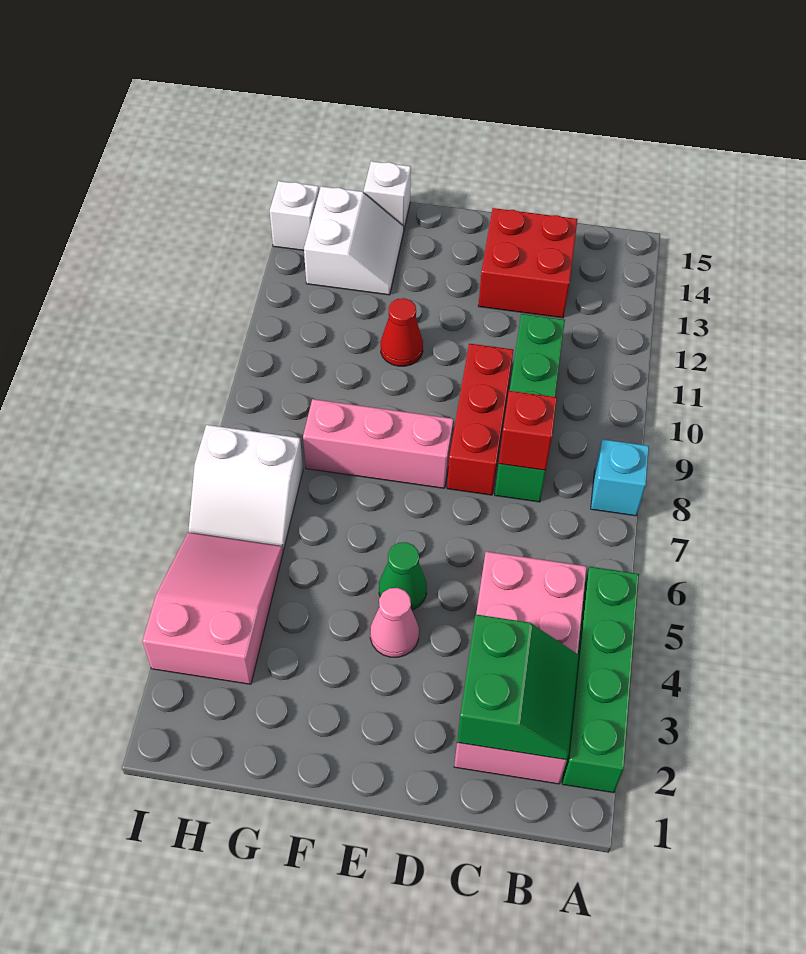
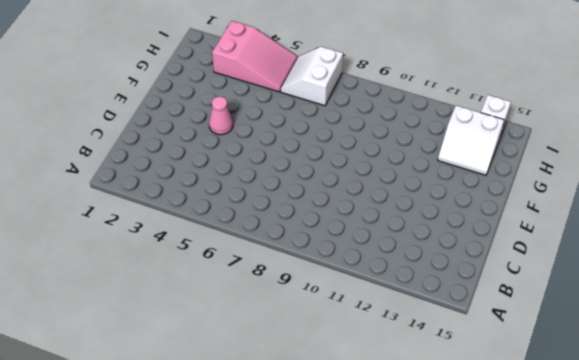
none -> green 1x4 brick [562,567,639,793]
none -> cyan 1x1 brick [591,439,649,516]
none -> pink 2x4 brick [454,552,587,784]

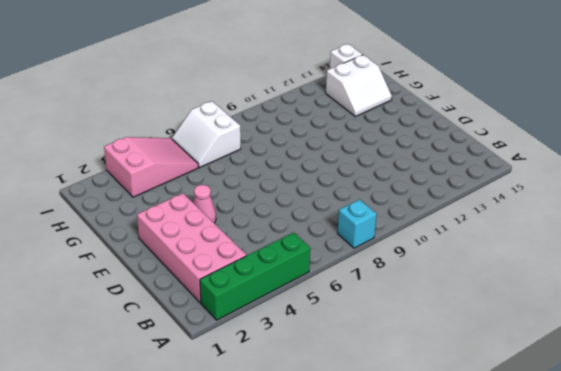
pink 2x4 brick [137,193,246,303] -> pink 2x4 brick turned to [454,552,587,784]
none -> green 1x4 brick [495,314,565,502]
none -> red 2x2 brick [478,208,578,318]
none -> red 1x3 brick [447,344,513,495]

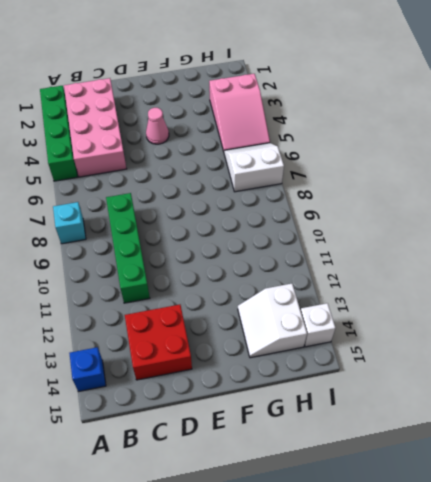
blue 1x1 brick [69,347,106,392] -> none
none -> red 1x3 brick [447,344,513,495]
none -> green 1x1 cone [379,542,427,610]
none -> pink 1x3 brick [303,399,454,488]

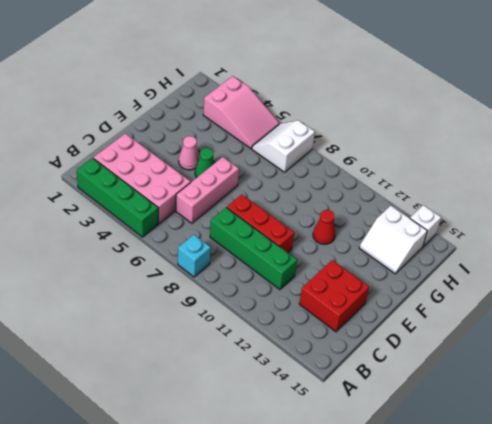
pink 1x3 brick [176,157,239,223] -> pink 1x3 brick moved to [303,399,454,488]
none -> white 1x1 brick [364,161,411,228]
none -> green 2x2 slope [457,614,579,760]
none -> red 1x1 brick [499,391,557,470]

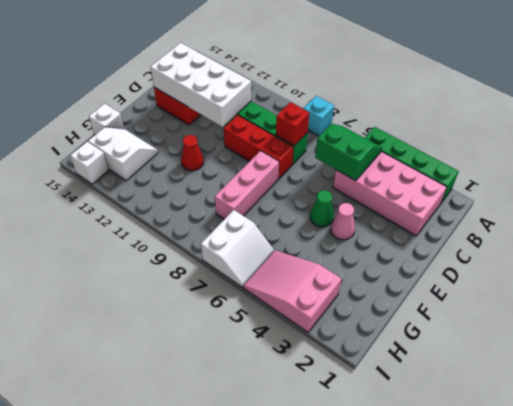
green 2x2 slope [315,124,382,181] -> green 2x2 slope moved to [457,614,579,760]
white 2x4 brick [150,43,251,127] -> none

